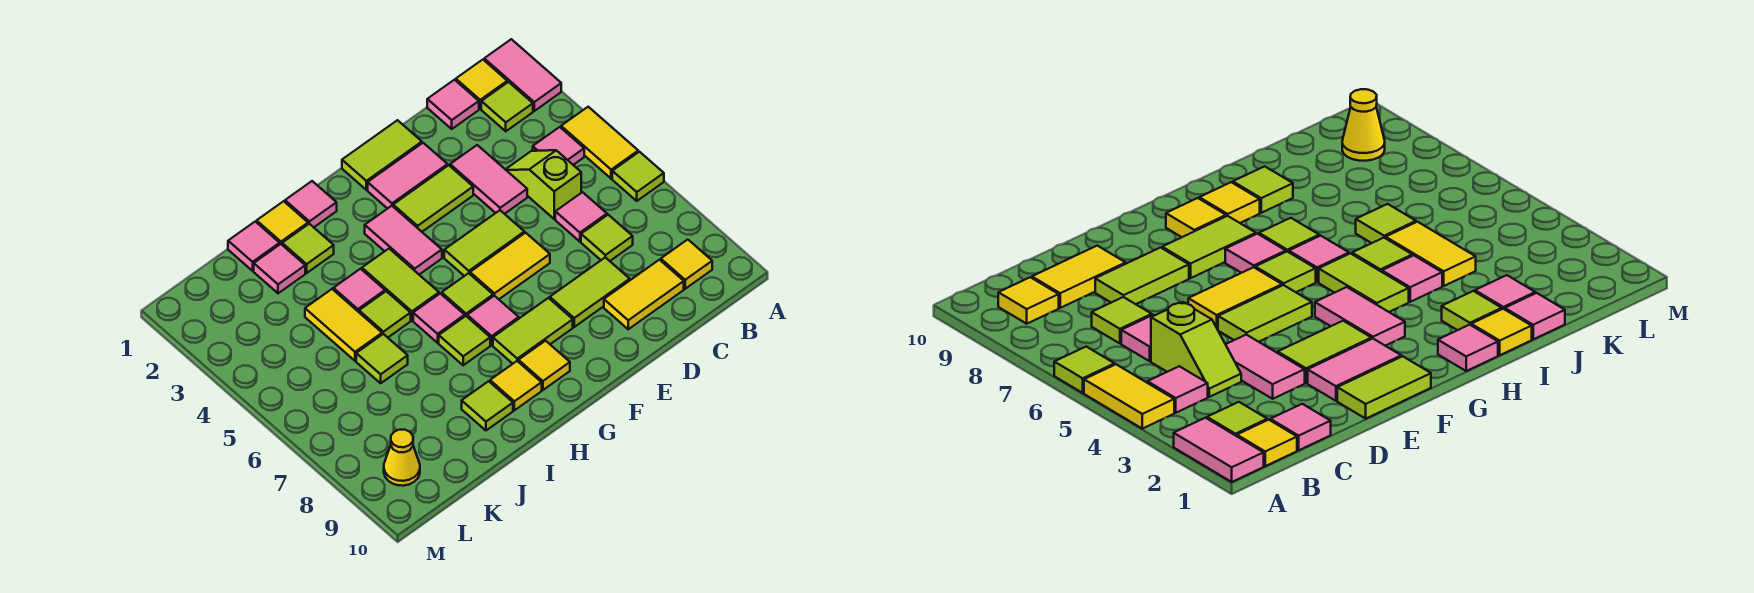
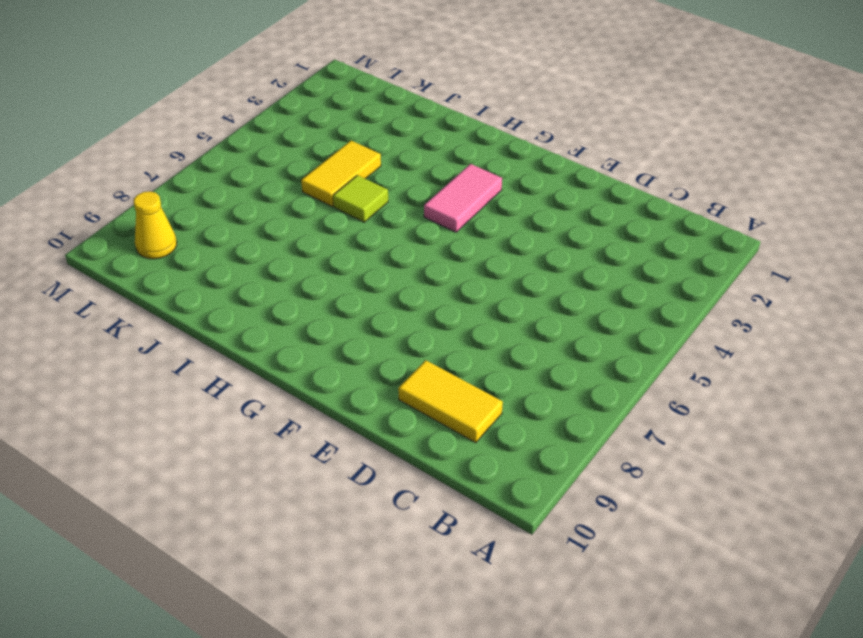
none -> pink 1x2 tile [484,39,561,111]
none -> yellow 1x2 tile [561,107,638,179]
none -> lime 1x1 tile [612,152,664,201]
none -> yellow 1x1 tile [456,60,507,109]

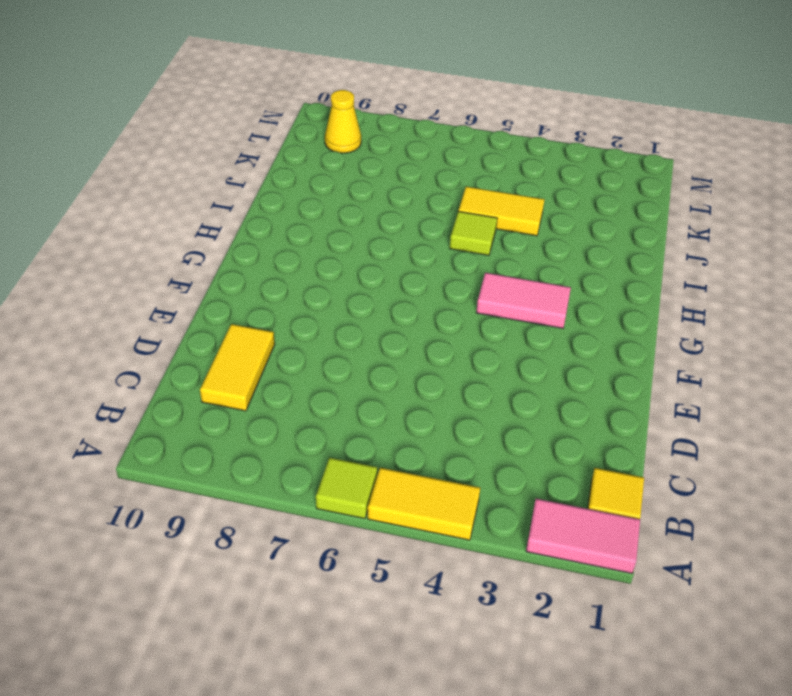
none -> lime 1x1 tile [481,82,533,131]
none -> pink 1x1 tile [533,127,584,165]
none -> yellow 1x1 tile [661,240,712,289]
none -> pink 1x1 tile [427,80,479,129]

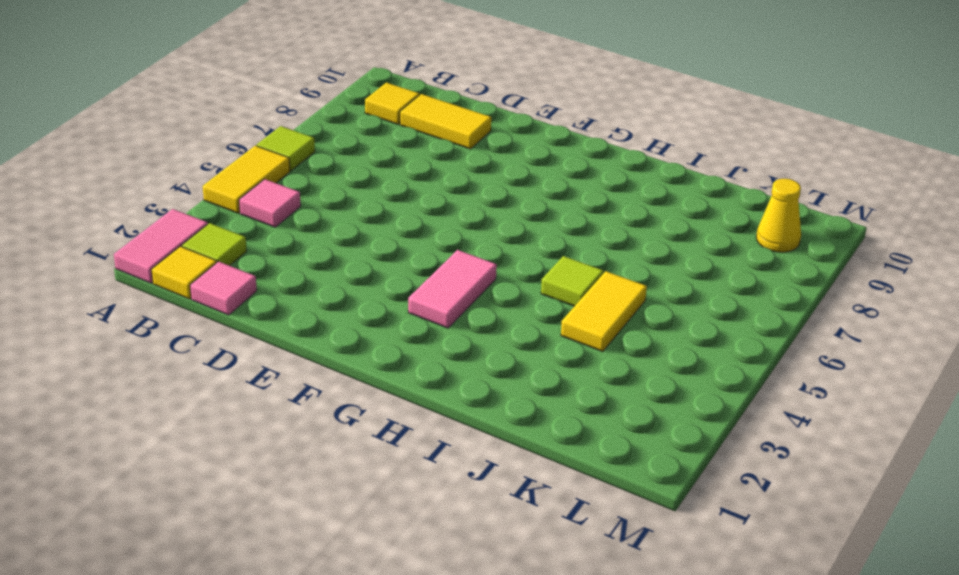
none -> lime 1x2 slope [505,150,581,219]
none -> pink 1x1 tile [555,192,607,242]
none -> lime 1x1 tile [581,215,633,261]
none -> pink 1x2 tile [450,145,527,214]

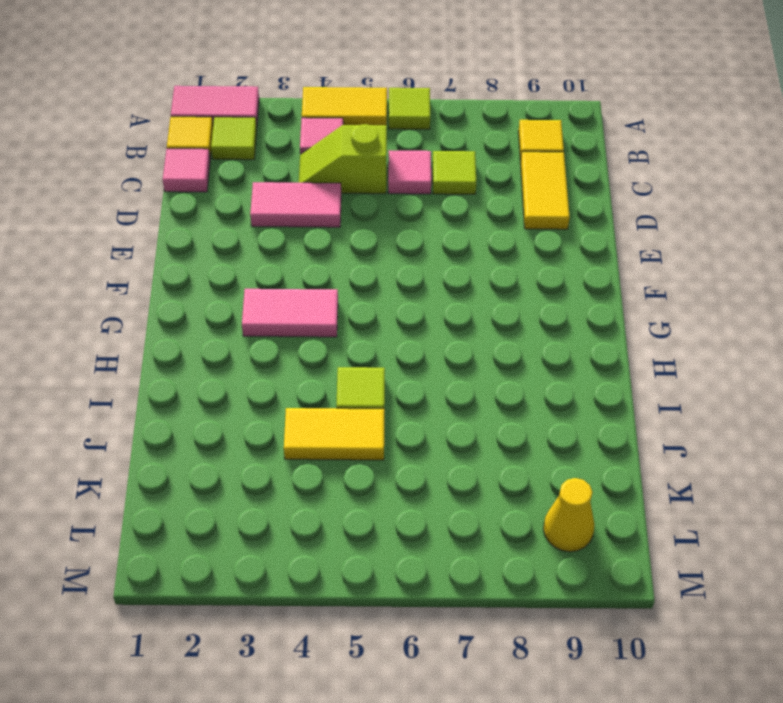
none -> lime 1x2 tile [550,257,630,327]
none -> lime 1x2 tile [342,120,422,190]
none -> pink 1x2 tile [368,143,448,209]
none -> lime 1x2 tile [393,165,473,232]

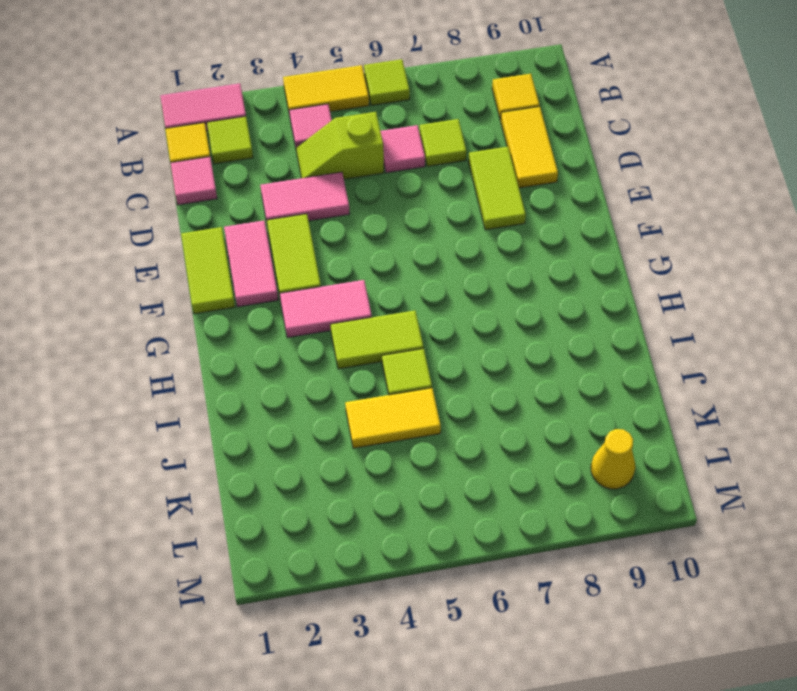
none -> lime 1x2 tile [444,210,524,276]
none -> yellow 1x2 tile [470,233,550,299]
none -> lime 1x2 tile [493,298,573,364]
none -> lime 1x1 tile [442,273,493,316]

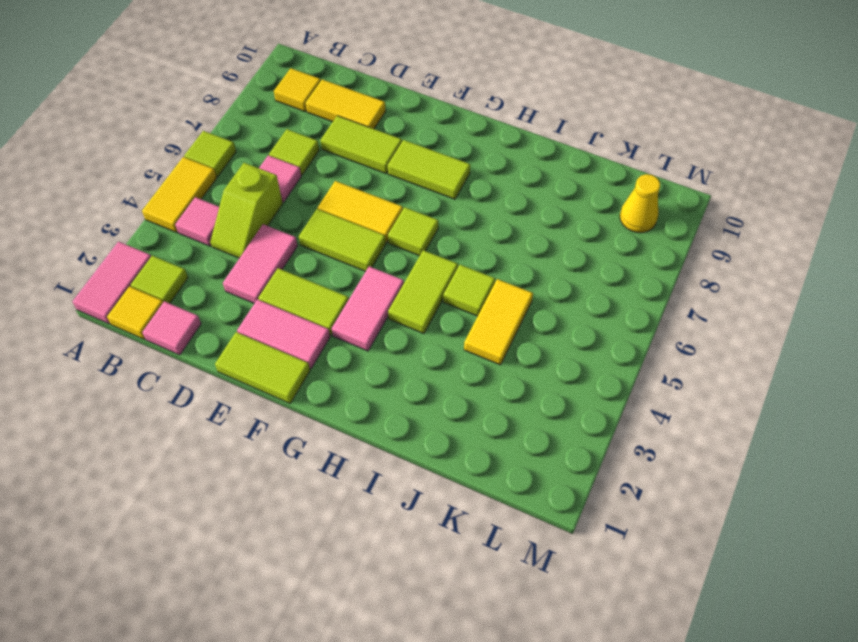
none -> pink 1x1 tile [467,296,519,345]
none -> yellow 1x1 tile [519,341,570,390]
none -> pink 1x1 tile [285,181,337,227]
none -> pink 1x1 tile [413,294,465,343]

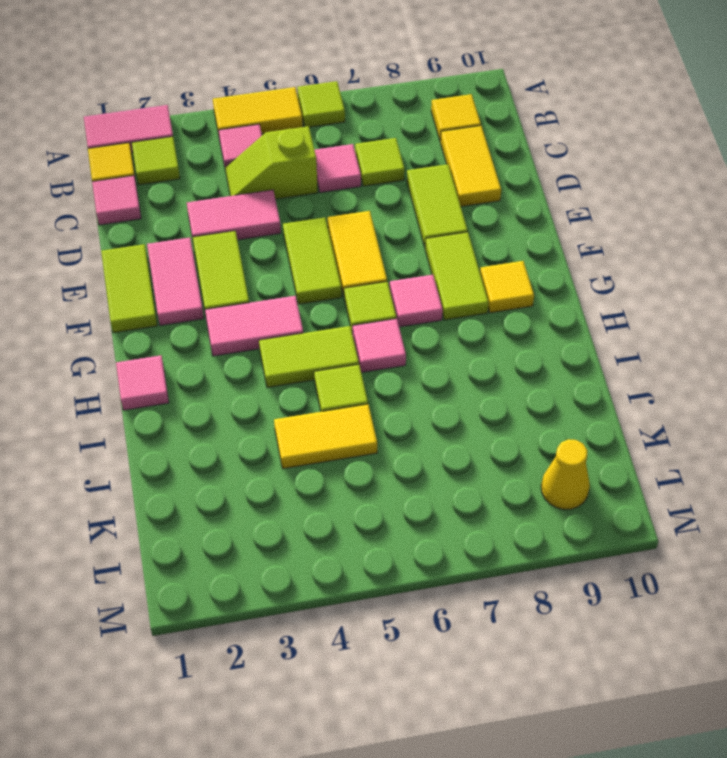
none -> lime 1x1 tile [439,316,490,365]
none -> yellow 1x1 tile [490,361,542,410]
none -> yellow 1x1 tile [257,201,308,244]
none -> lime 1x1 tile [282,224,334,273]

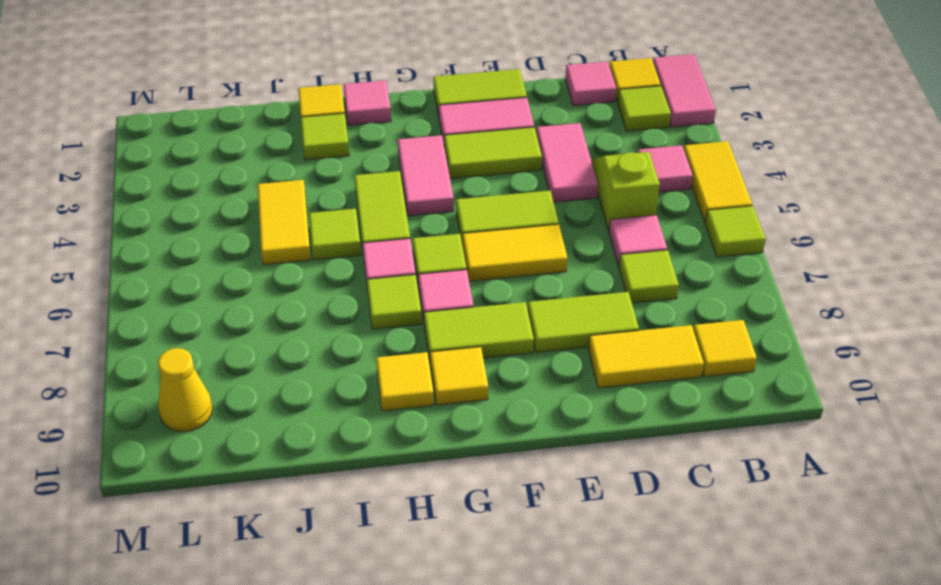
none -> pink 1x1 tile [333,269,385,312]
none -> lime 1x1 tile [462,381,513,430]
none -> pink 1x1 tile [228,222,280,271]
none -> pink 1x1 tile [254,244,305,293]

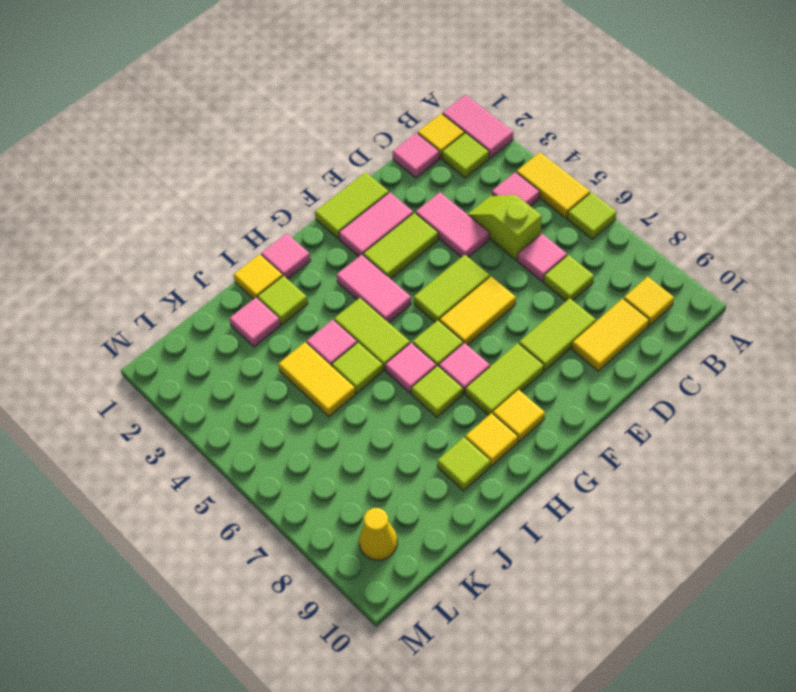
none -> pink 1x1 tile [228,222,280,271]
none -> lime 1x1 tile [356,334,408,383]

